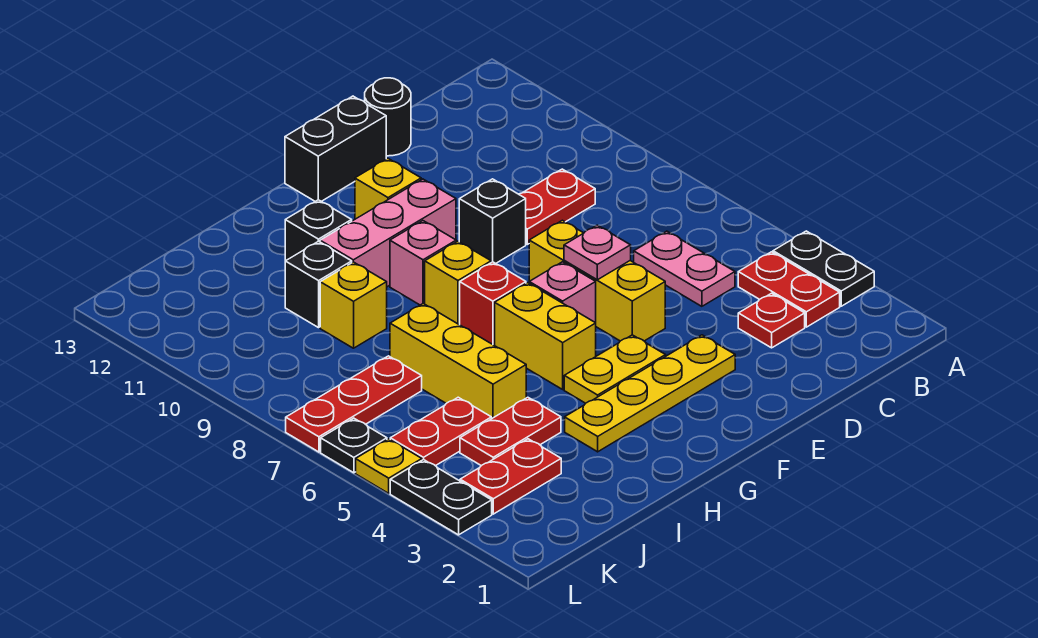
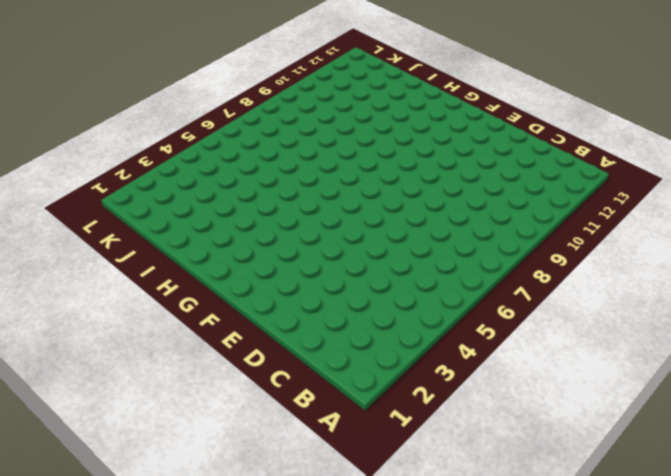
none -> black 1x2 plate [773,231,874,306]
none -> red 1x2 plate [738,252,840,327]
none -> red 1x1 plate [738,293,805,348]
none -> pink 1x2 plate [634,231,735,306]

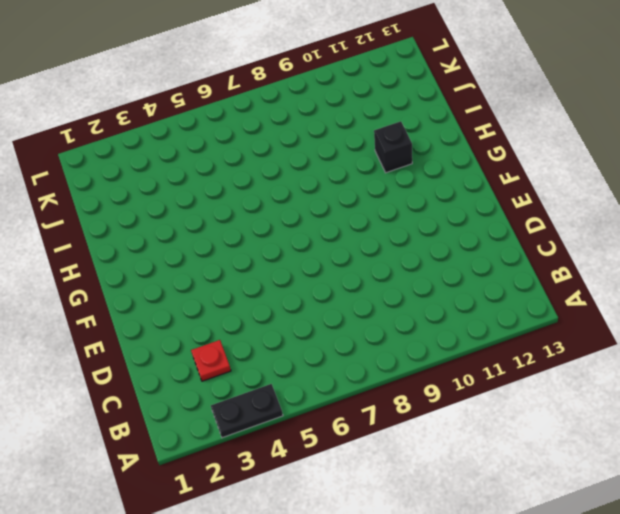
none -> red 1x2 plate [738,252,840,327]
none -> pink 1x2 plate [634,231,735,306]
none -> red 1x2 plate [519,169,595,244]
none -> black 1x1 round brick [365,78,411,156]

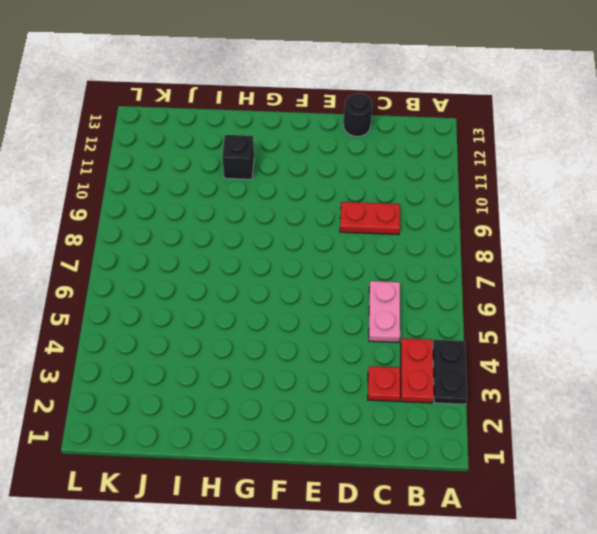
none -> yellow 1x4 plate [565,335,735,452]
none -> yellow 1x3 brick [529,220,665,341]
none -> black 1x1 brick [459,179,526,263]
none -> black 1x2 brick [285,96,386,201]

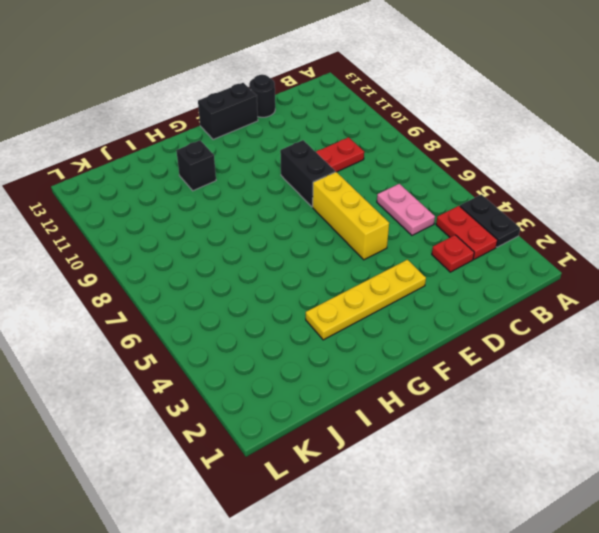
black 1x2 brick [280,140,335,207] -> black 1x1 brick [459,179,526,263]
none -> yellow 1x2 plate [564,335,666,403]
none -> pink 1x1 brick [529,262,596,323]
none -> pink 1x3 brick [320,179,456,287]
none -> yellow 1x1 brick [355,158,421,219]

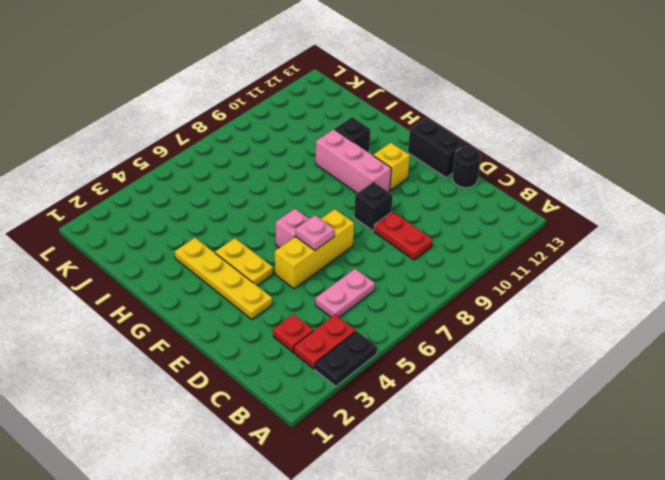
none -> yellow 1x2 brick [495,283,596,389]
none -> red 1x1 brick [460,262,526,346]
none -> yellow 1x1 brick [425,241,491,325]
none -> pink 1x1 brick [390,221,456,305]

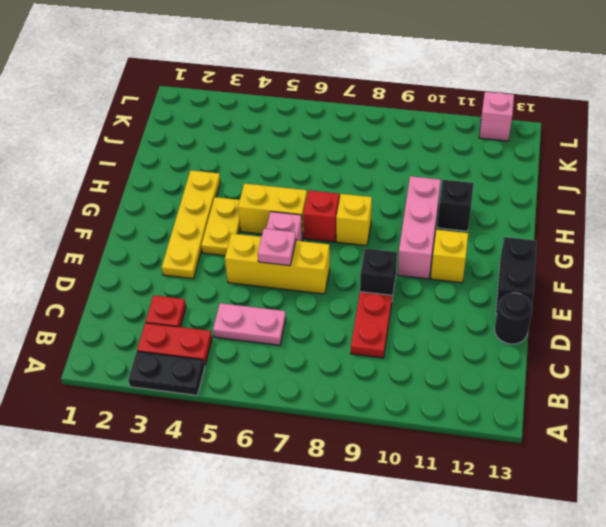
pink 1x1 brick [479,92,514,141] -> pink 1x1 brick moved to [390,221,456,305]
none -> red 1x2 plate [460,397,561,466]
none -> yellow 1x3 brick [390,304,526,419]
none -> yellow 1x1 brick [320,262,387,348]
none -> black 1x1 brick [285,241,352,328]

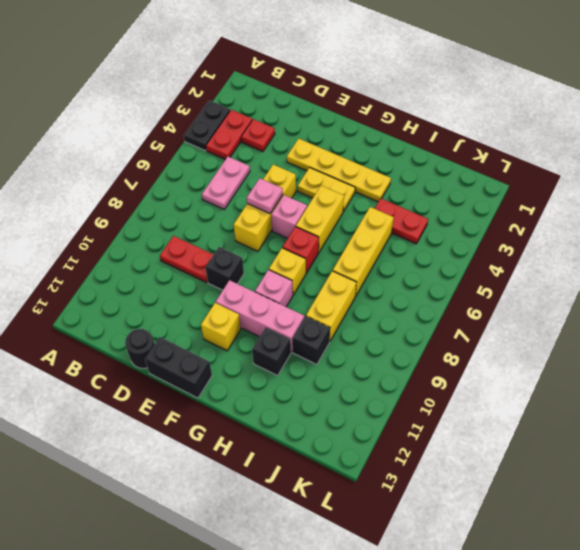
yellow 1x2 brick [306,271,356,341] -> yellow 1x1 brick [320,262,387,348]
none -> red 1x2 plate [460,439,561,514]
none -> red 1x2 plate [390,397,491,466]
none -> red 1x3 plate [286,356,422,452]
none -> black 1x2 plate [390,460,492,535]

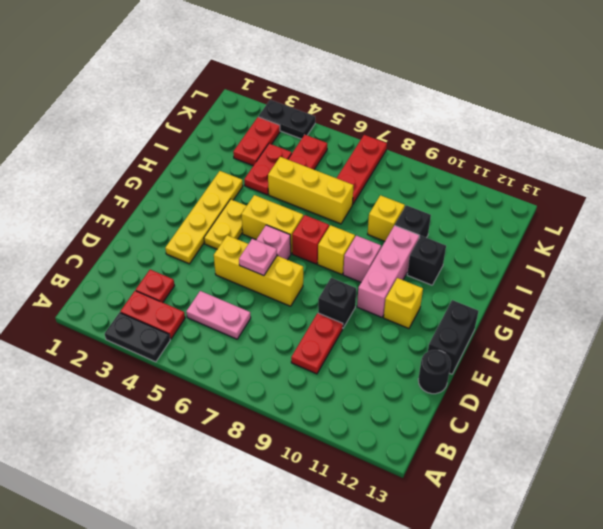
none -> yellow 1x1 plate [356,439,422,493]
none -> black 1x1 plate [321,418,387,473]

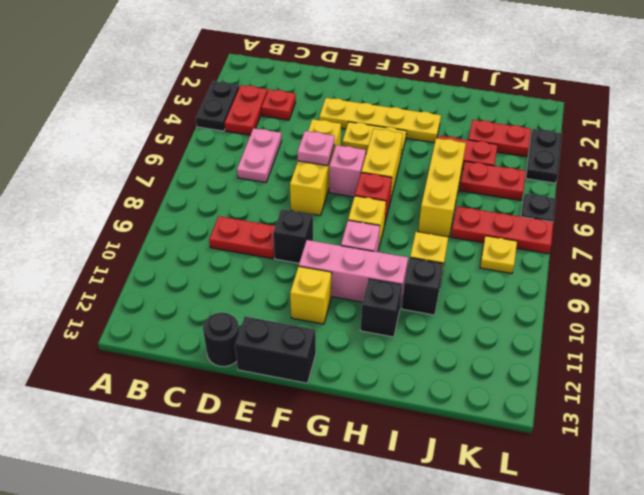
yellow 1x1 plate [480,236,517,273] -> yellow 1x1 plate moved to [356,439,422,493]

